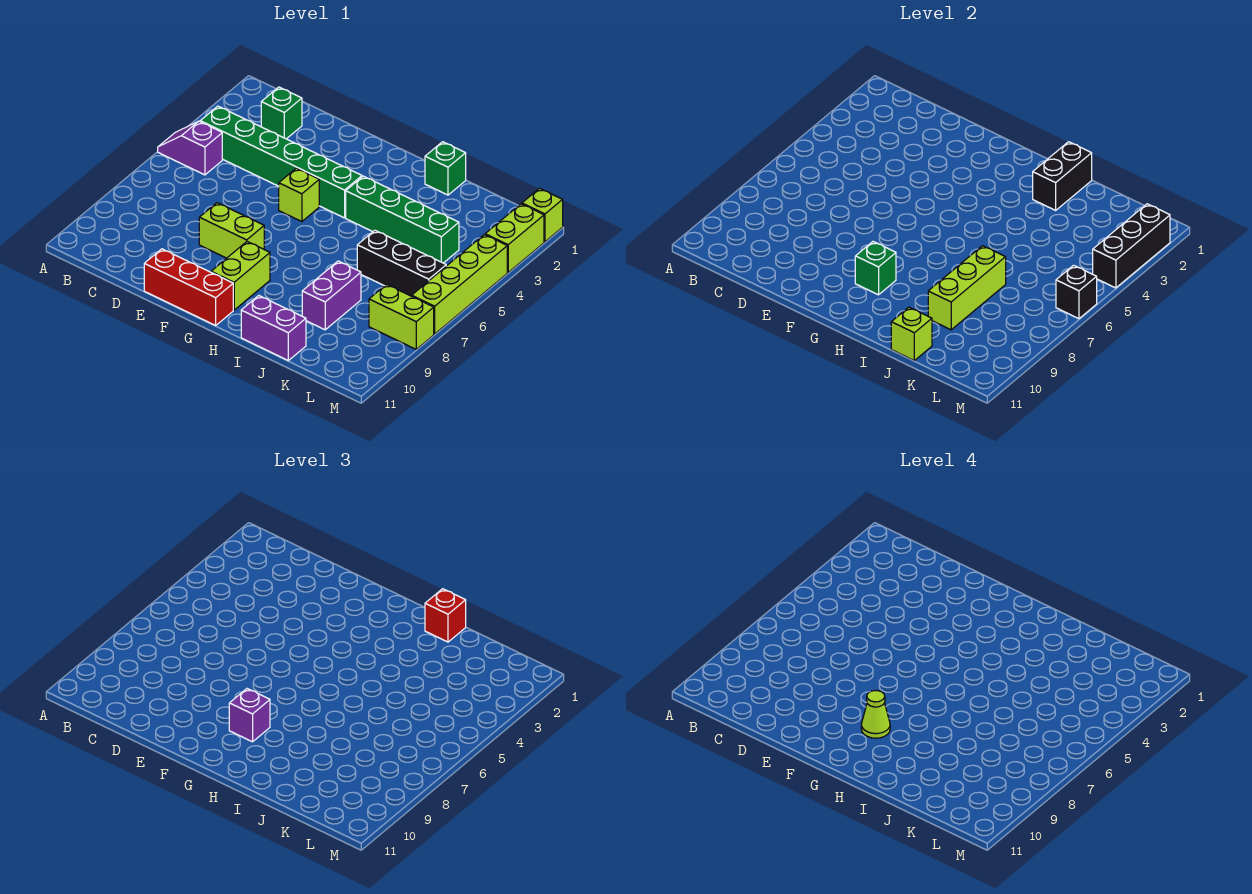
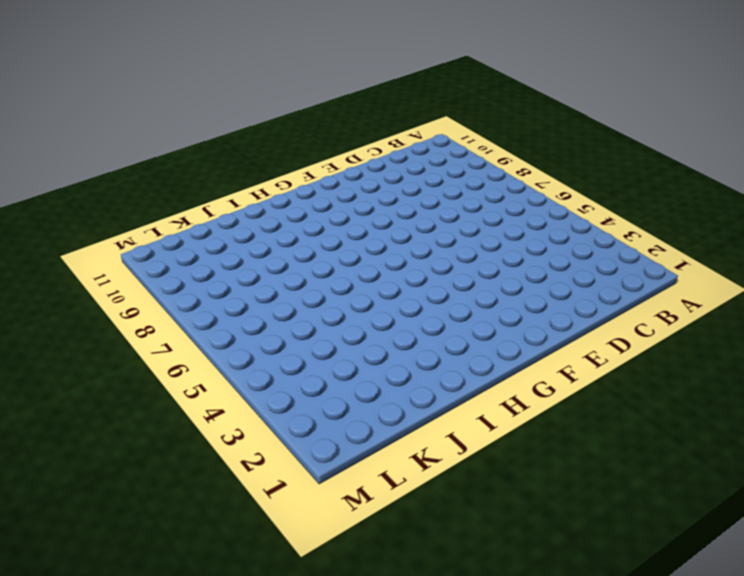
none -> purple 1x2 slope [158,121,222,175]
none -> green 1x6 brick [200,106,362,218]
none -> green 1x1 brick [261,87,302,139]

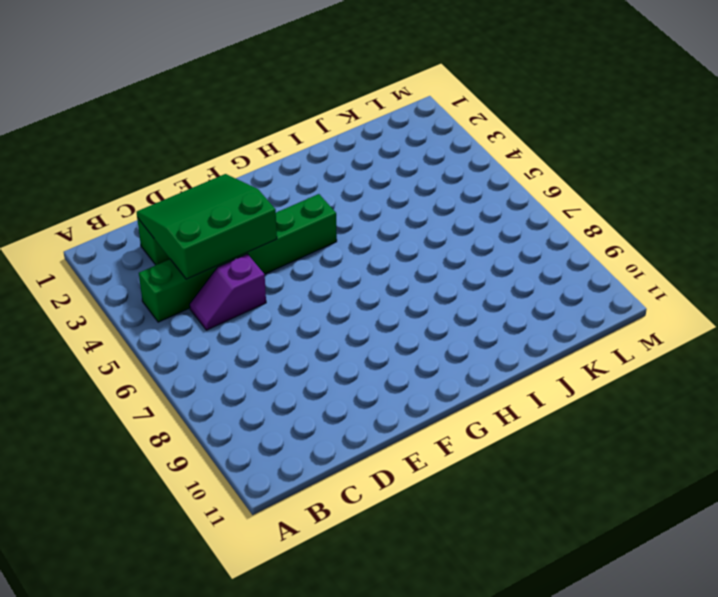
green 3x3 slope [137,174,277,279] -> none
purple 1x2 slope [190,254,266,330] -> purple 1x2 slope moved to [158,121,222,175]
none -> lime 1x2 brick [199,203,264,258]
none -> red 1x3 brick [144,249,233,325]
none -> lime 1x1 brick [279,168,319,222]

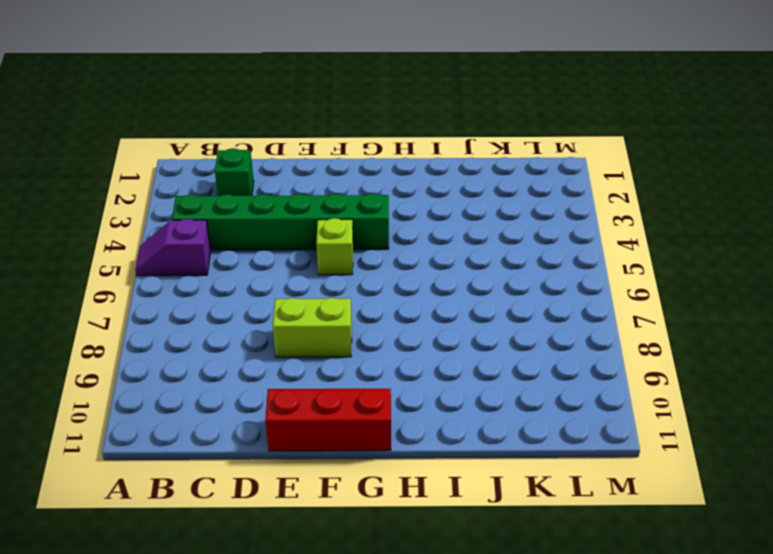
none -> lime 1x2 brick [211,242,270,310]
none -> green 1x4 brick [346,176,459,263]
none -> green 1x1 brick [425,142,466,195]

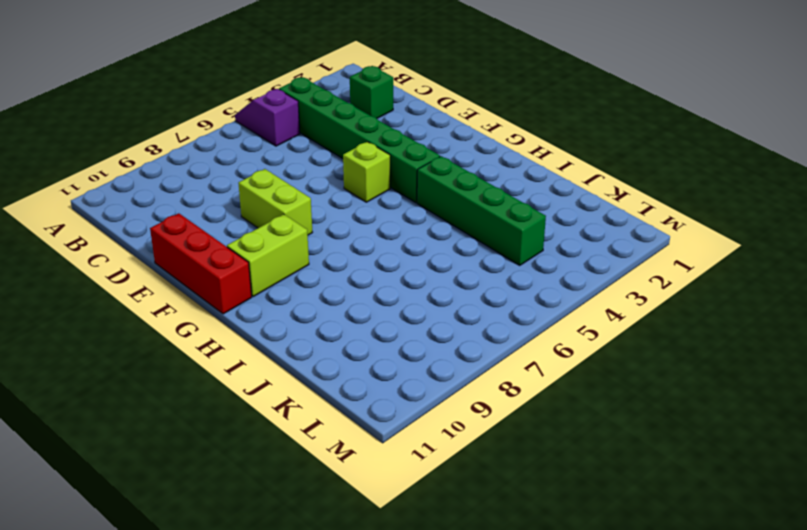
none -> green 1x1 brick [425,142,466,195]
none -> purple 1x2 brick [241,296,306,360]
none -> black 1x3 brick [357,230,446,296]

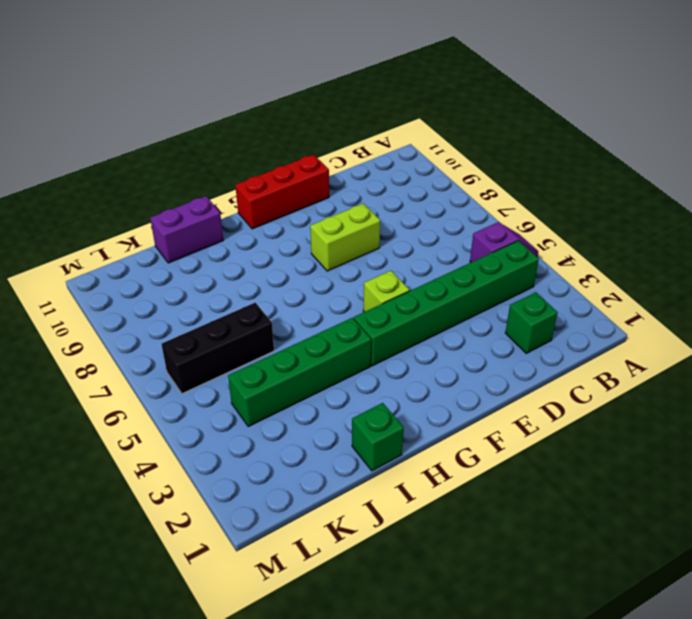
none -> lime 1x2 brick [211,242,270,310]
none -> purple 1x2 brick [302,261,361,330]
none -> lime 1x2 brick [369,284,434,349]

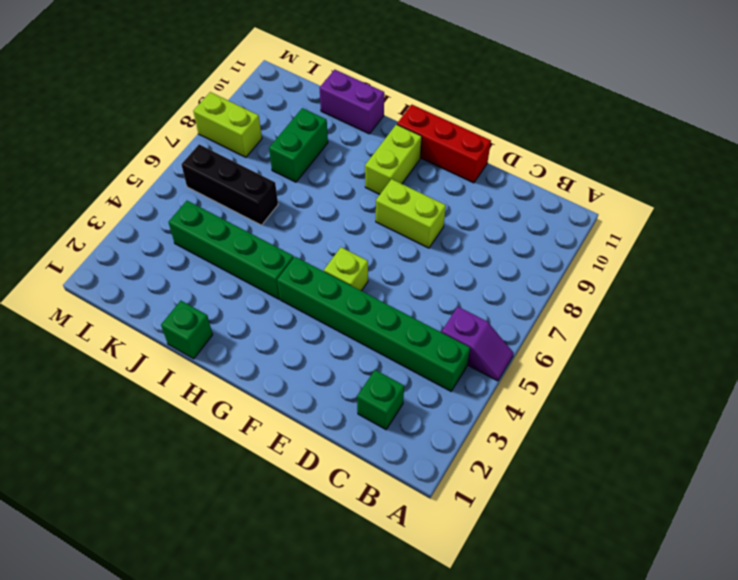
green 1x2 brick [269,108,328,182] -> purple 1x2 brick [302,261,361,330]
none -> lime 1x1 brick [522,188,563,242]
none -> lime 1x2 brick [485,204,544,272]
none -> lime 1x4 brick [412,235,507,334]

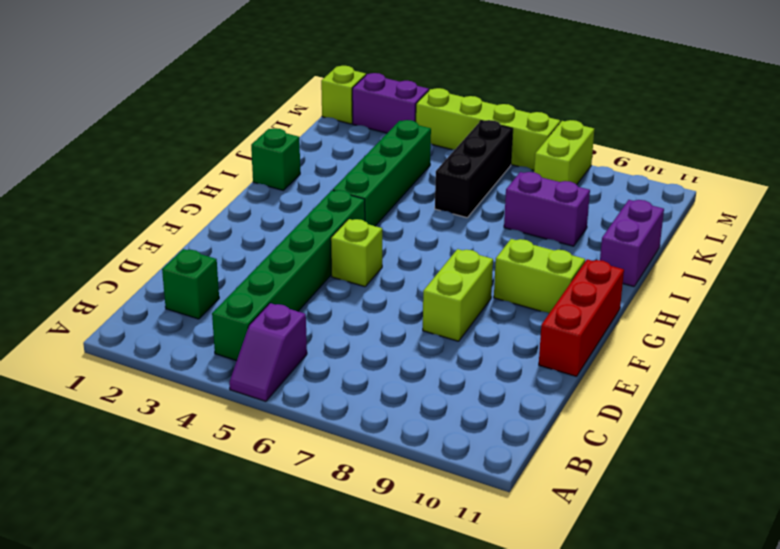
purple 1x2 brick [352,73,429,133] -> lime 1x2 brick [485,204,544,272]
none -> green 1x1 brick [855,242,896,295]
none -> black 1x2 brick [1033,142,1092,210]
none -> lime 1x3 brick [928,246,1006,330]

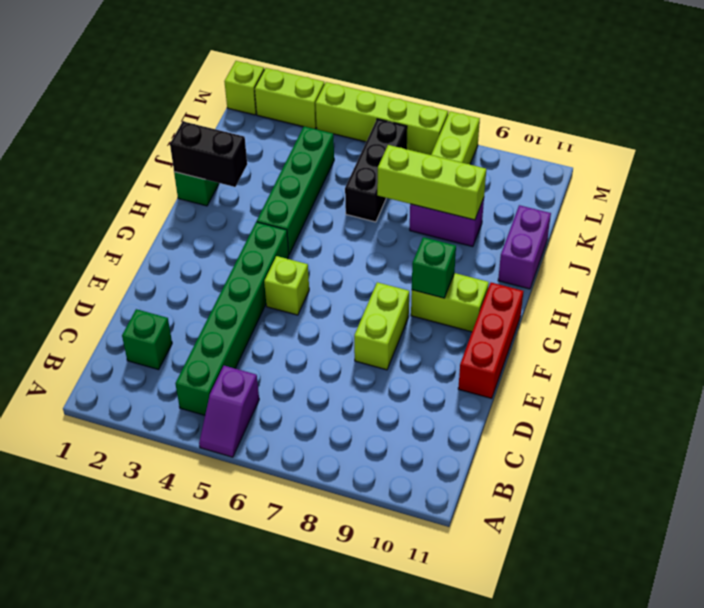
none -> lime 1x1 brick [891,307,932,360]
none -> black 1x3 brick [1093,204,1170,288]
none -> black 1x1 brick [1056,265,1097,319]

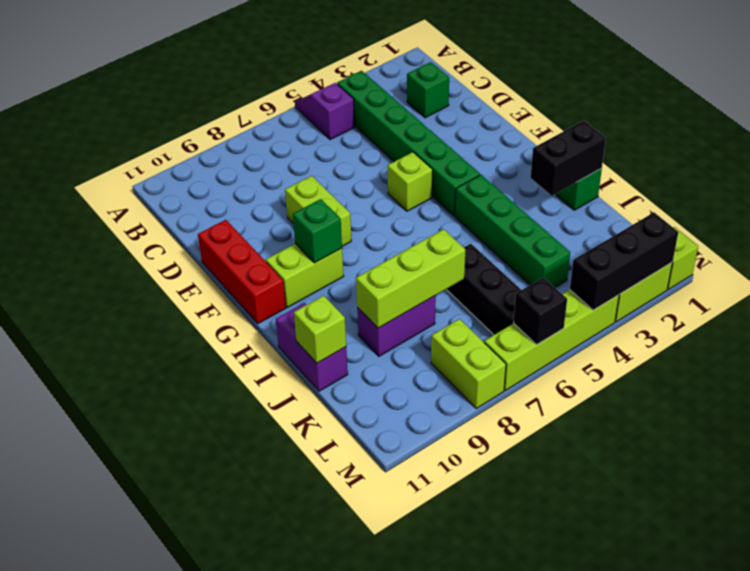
none -> purple 1x1 brick [229,689,270,742]
none -> red 1x1 brick [425,589,466,642]
none -> lime 1x1 cone [861,690,890,738]

